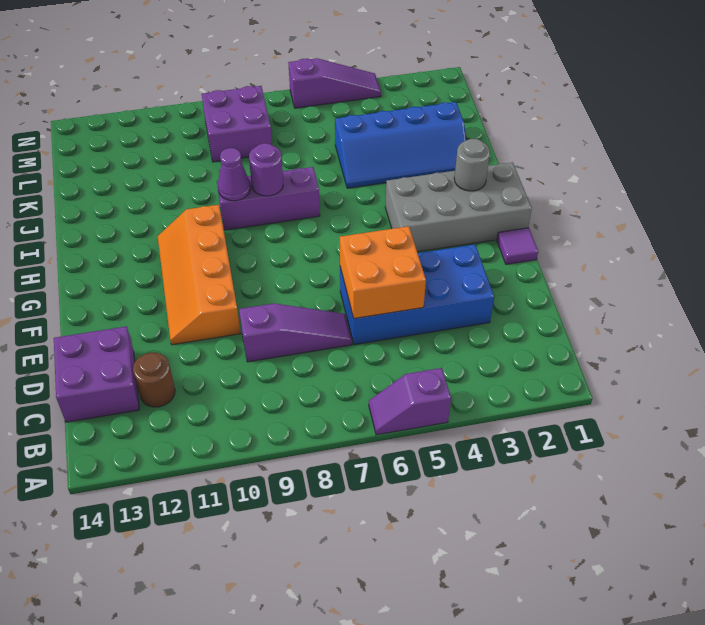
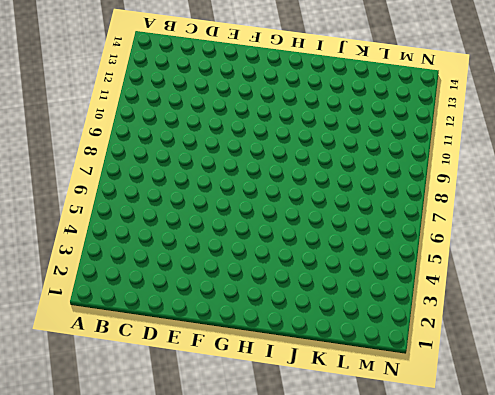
none -> purple 1x2 slope [369,368,451,435]
none -> brown 1x1 round brick [133,353,175,407]
none -> purple 2x2 brick [54,326,139,422]

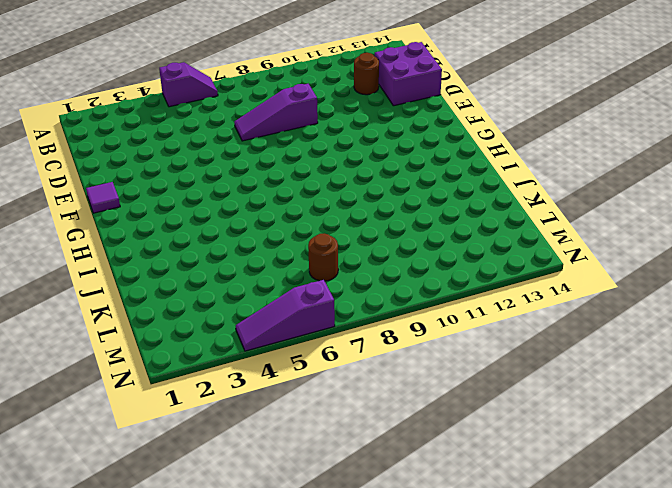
brown 1x1 round brick [308,234,338,281] -> none
none -> blue 2x4 brick [340,245,494,345]
none -> orange 2x4 slope [158,205,241,345]
none -> grey 2x4 brick [385,162,532,252]

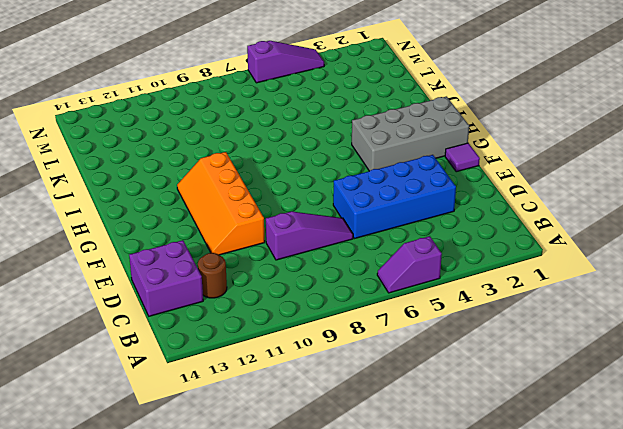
none -> purple 1x3 brick [217,167,320,230]
none -> blue 2x4 slope [335,102,466,188]
none -> purple 2x2 brick [202,86,272,162]

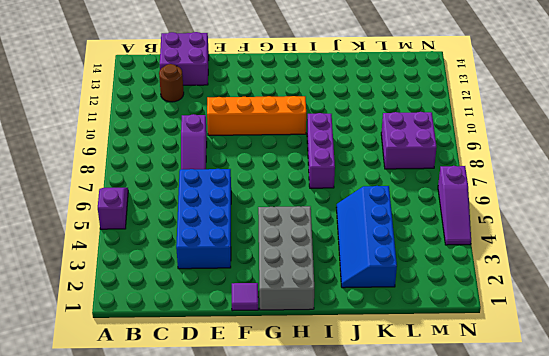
none -> orange 2x2 brick [340,226,426,318]
none -> grey 1x1 round brick [454,139,490,191]
none -> purple 1x1 round brick [249,143,283,196]

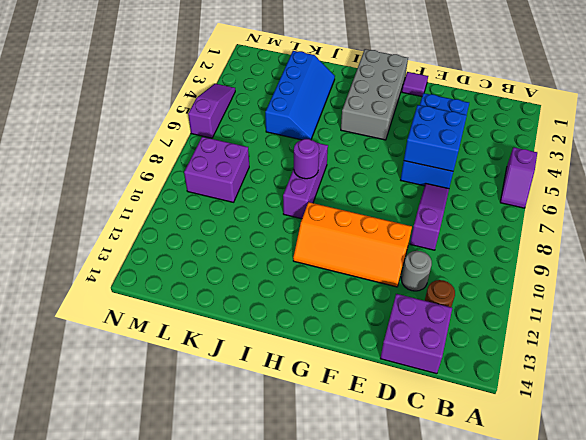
blue 2x2 brick [404,105,467,171] -> orange 2x2 brick [340,226,426,318]
grey 1x1 round brick [401,251,432,291] -> grey 1x1 round brick moved to [454,139,490,191]
none -> purple 1x1 cone [218,148,250,201]

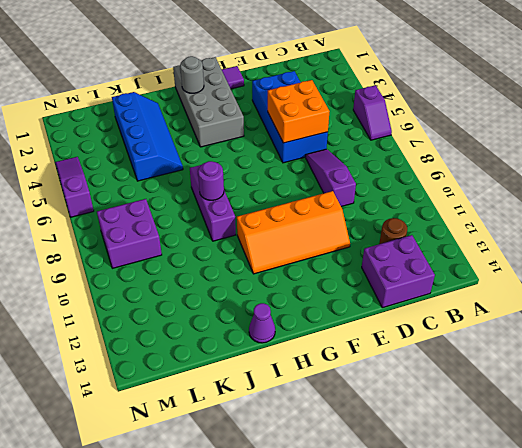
purple 1x1 cone [249,303,275,343] -> purple 1x1 cone moved to [218,148,250,201]

